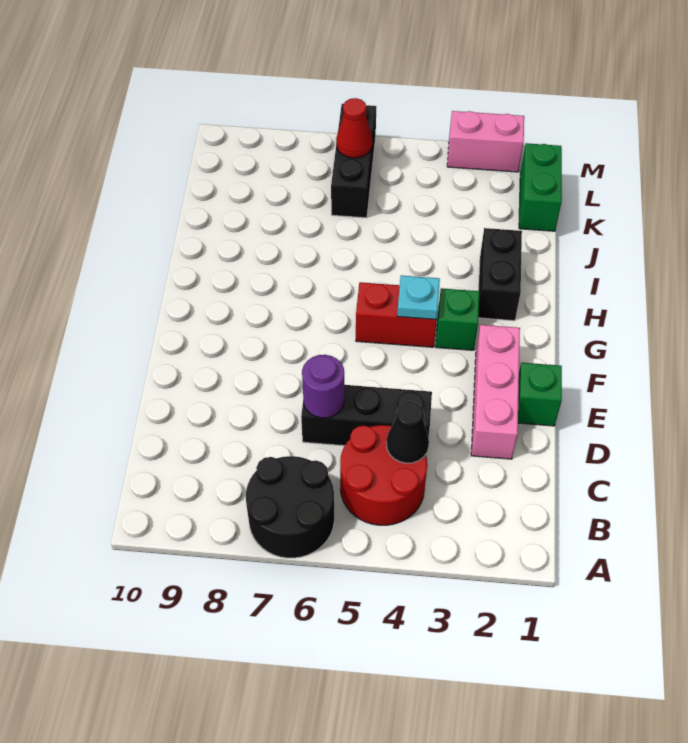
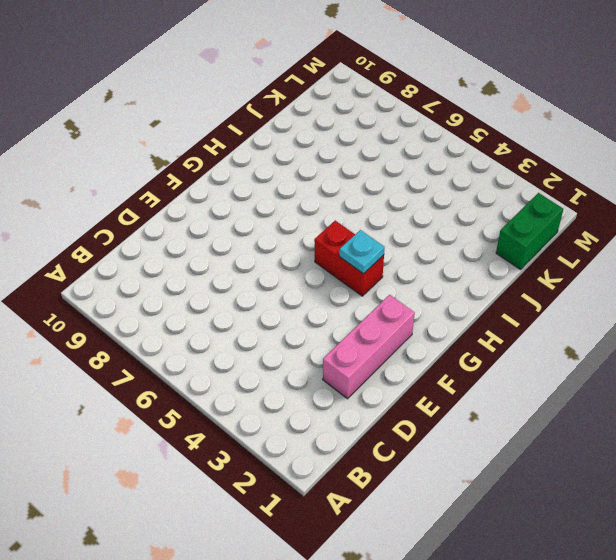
none -> black 2x2 round brick [246,456,334,558]
none -> red 2x2 round brick [340,425,427,525]
none -> black 1x3 brick [301,385,432,446]

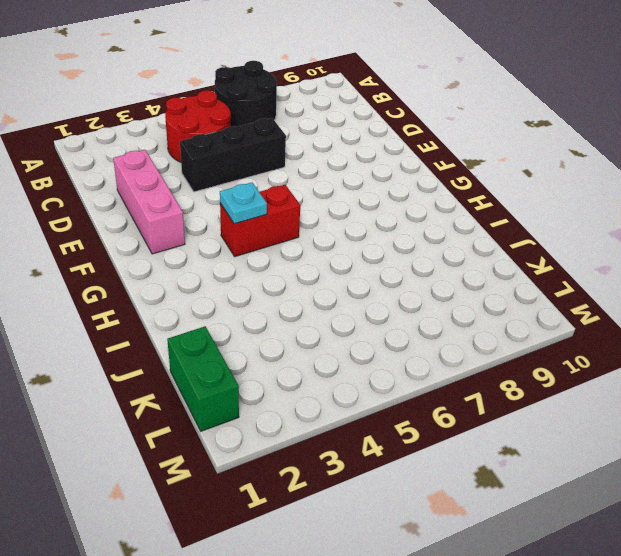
none -> green 1x1 brick [518,363,562,426]
none -> green 1x1 brick [436,288,480,350]
none -> black 1x2 brick [478,228,522,321]

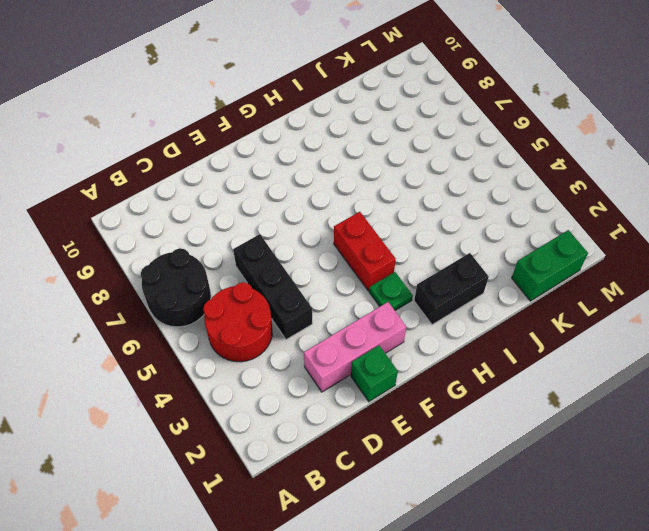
green 1x1 plate [369,272,413,310] -> green 1x1 brick [436,288,480,350]
none -> black 1x3 brick [331,104,376,218]
none -> pink 1x2 brick [447,111,524,172]
none -> black 1x1 cone [386,401,429,463]

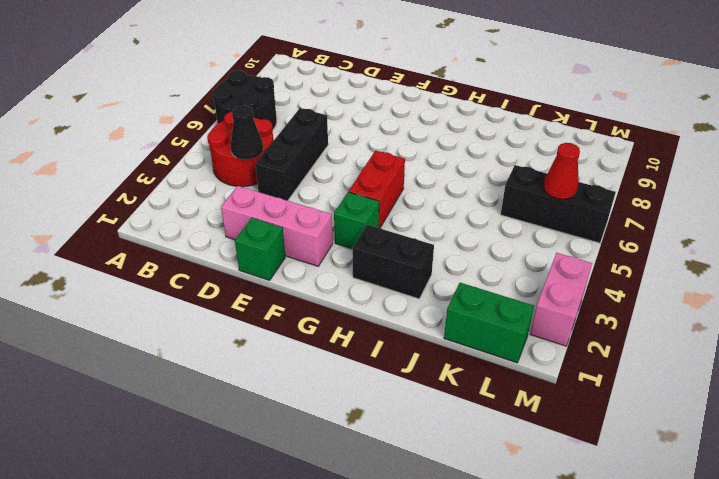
none -> purple 1x1 round brick [302,355,344,418]
none -> cyan 1x1 plate [397,275,440,320]

